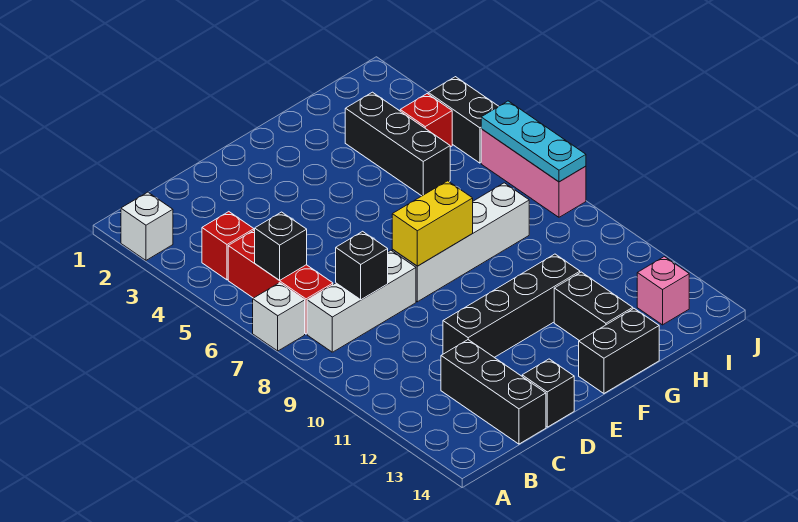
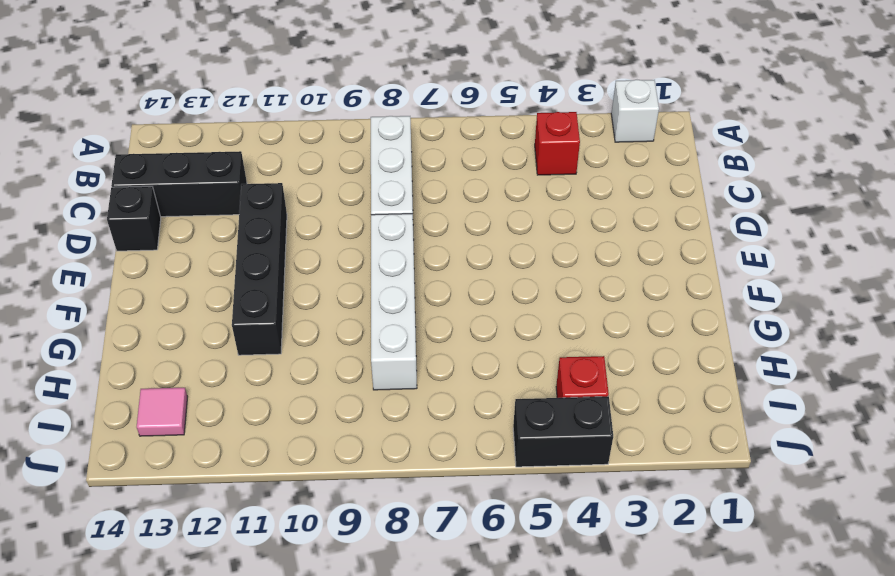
pink 1x1 tile [137,388,187,436] -> pink 1x1 brick [637,257,689,325]
none -> white 1x1 brick [253,283,305,351]
none -> red 1x3 brick [228,230,333,334]
none -> black 1x2 brick [579,309,659,393]

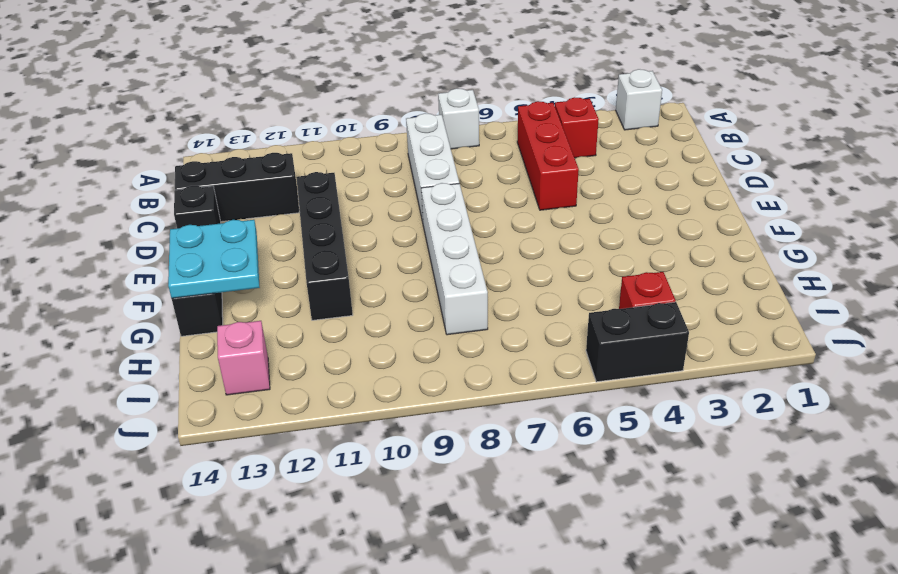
red 1x3 brick [517,101,579,210] -> red 1x3 brick turned to [228,230,333,334]
cyan 2x2 plate [168,220,260,298] -> none
none -> black 1x2 brick [554,272,633,341]
none -> black 1x3 brick [345,92,450,196]
none -> pink 1x3 brick [481,129,586,217]

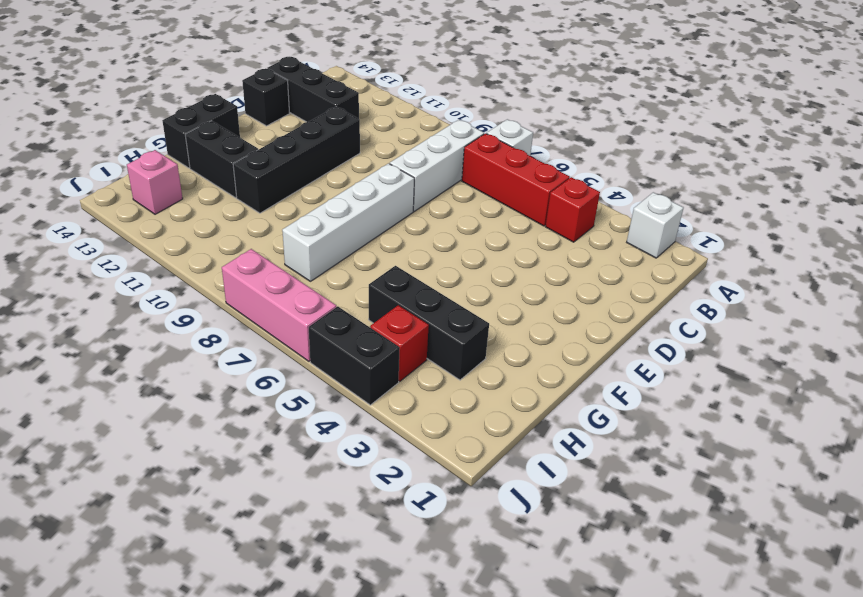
none -> black 1x1 brick [255,212,307,280]
none -> black 1x1 brick [336,231,388,300]
none -> yellow 1x2 brick [392,181,473,266]

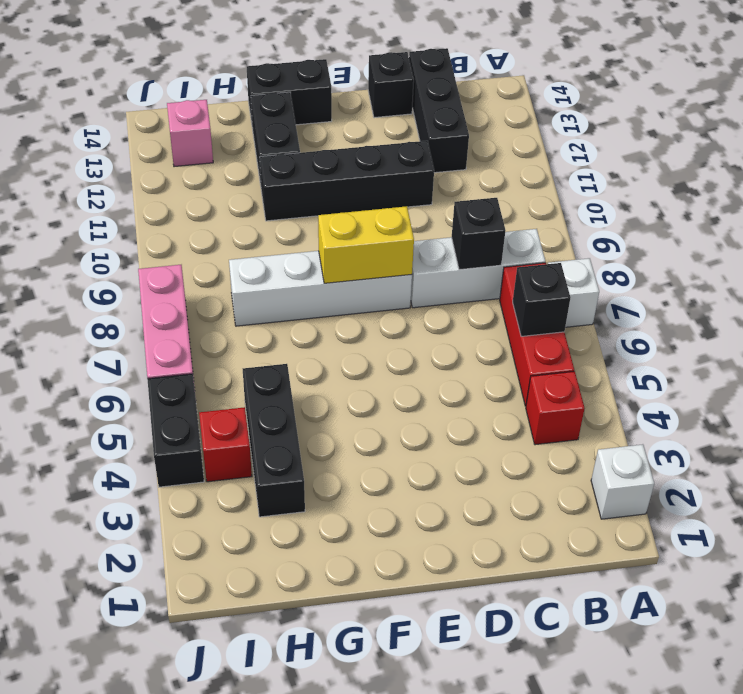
none -> cyan 1x3 plate [481,101,586,182]

